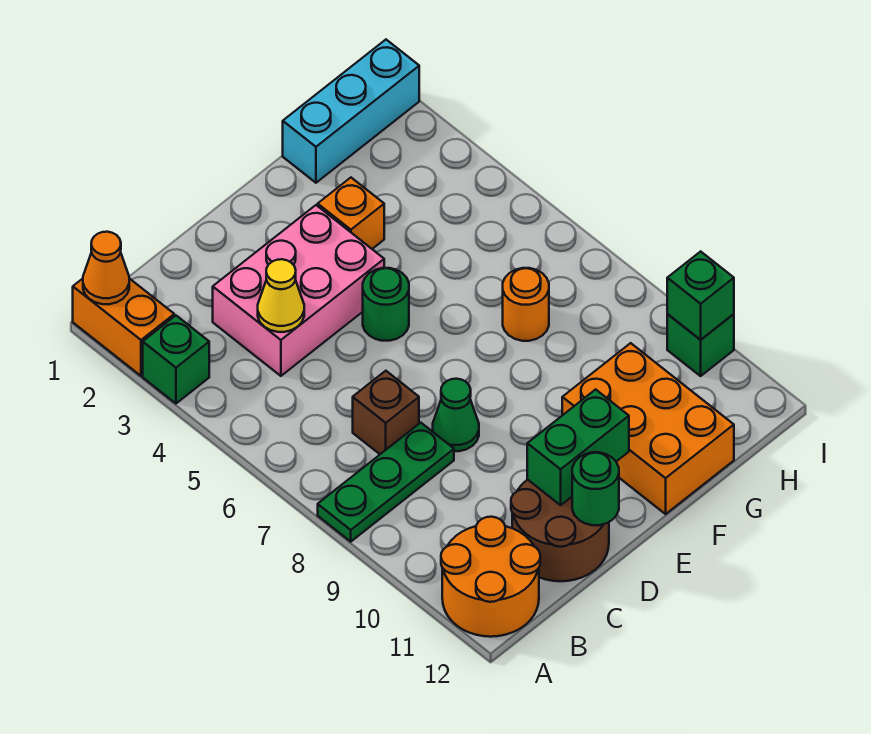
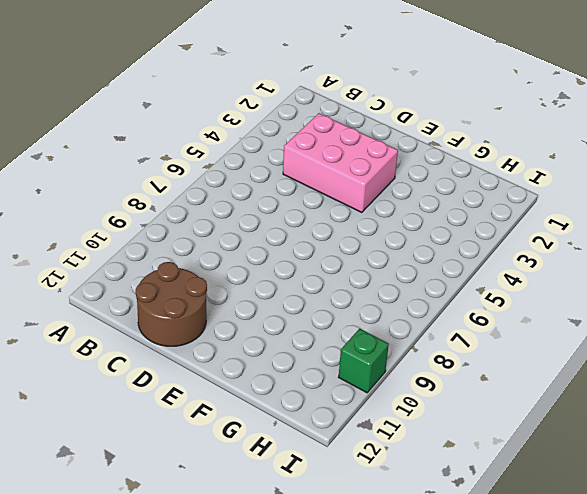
none -> orange 1x2 brick [73,278,174,376]
none -> green 1x1 brick [143,316,209,403]
none -> green 1x3 plate [318,423,454,542]

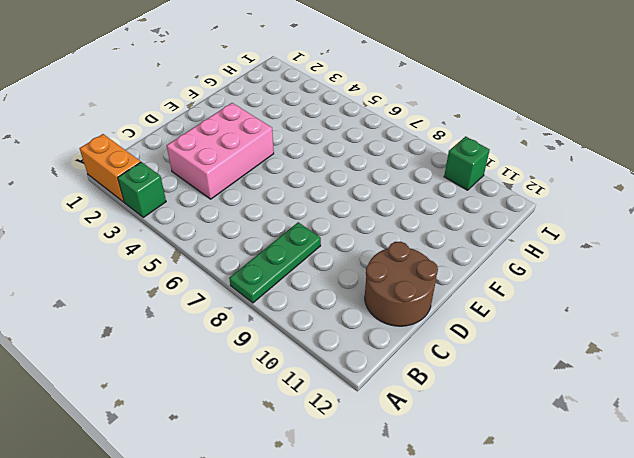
none -> orange 2x2 round brick [441,517,540,637]
none -> brown 1x1 brick [353,371,419,454]
none -> green 1x1 cone [433,379,479,451]

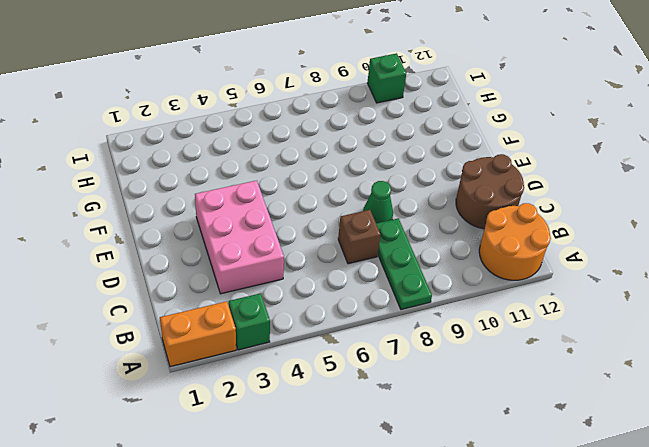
none -> green 1x1 round brick [363,268,409,341]
none -> orange 1x1 brick [318,178,384,249]
none -> orange 2x3 brick [562,343,734,514]

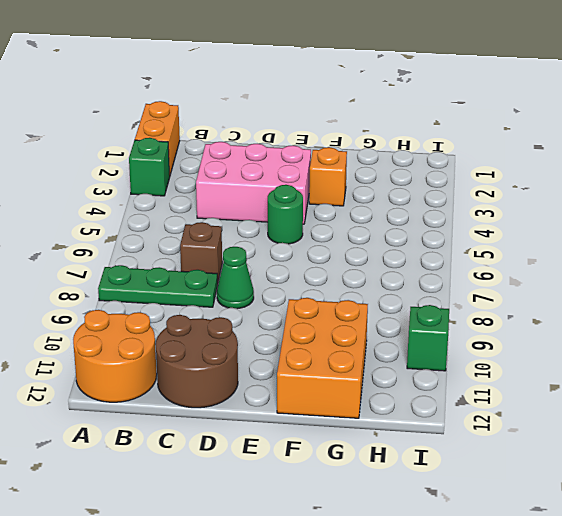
none -> cyan 1x3 brick [283,40,419,183]
none -> orange 1x1 round brick [503,268,549,341]
none -> orange 1x1 cone [83,232,129,304]

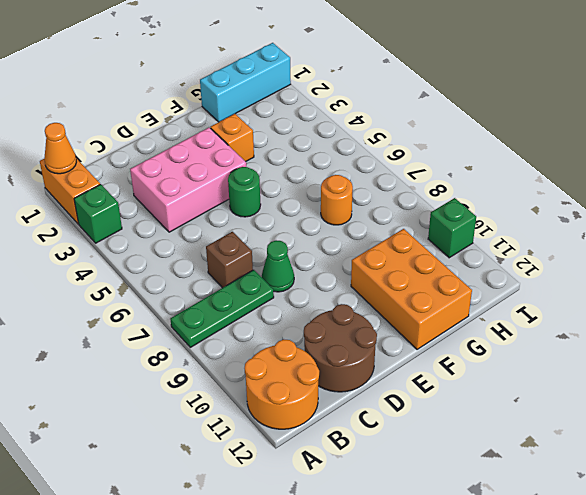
none -> yellow 1x1 cone [258,259,304,332]
none -> green 1x2 brick [527,389,629,505]
none -> green 1x1 round brick [572,452,619,525]

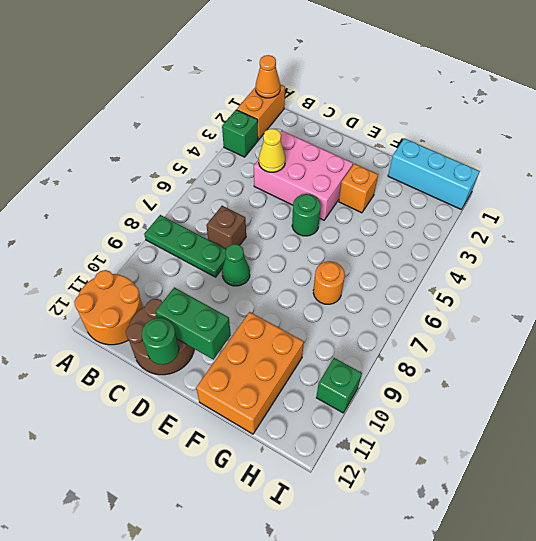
none -> green 1x1 brick [667,251,734,340]

